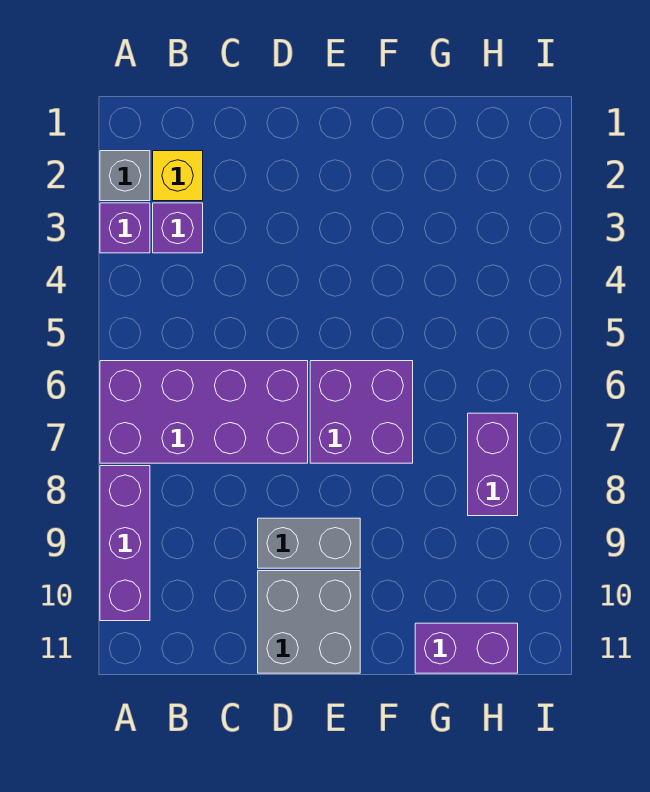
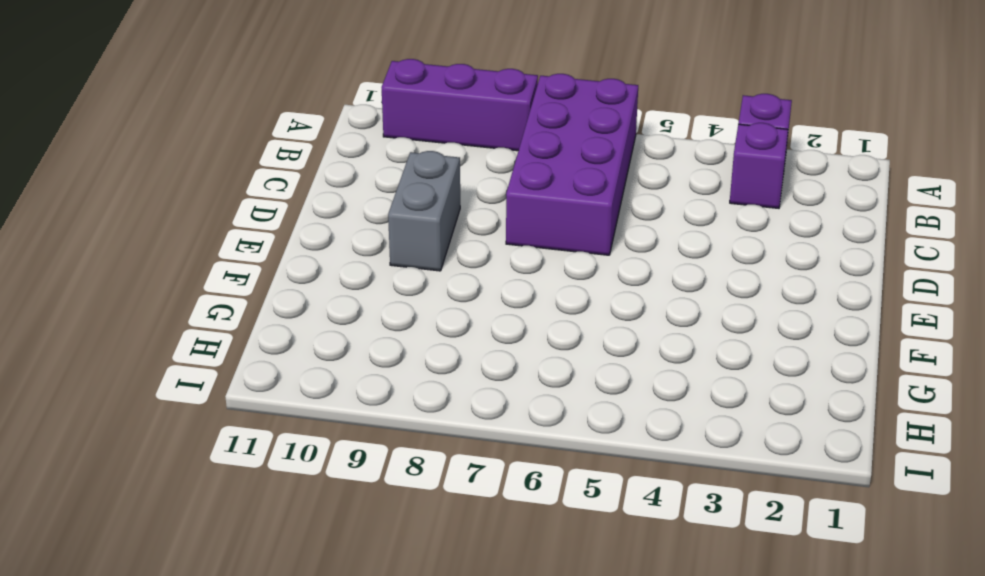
none -> grey 1x1 brick [100,151,150,201]
none -> yellow 1x1 brick [153,151,203,201]

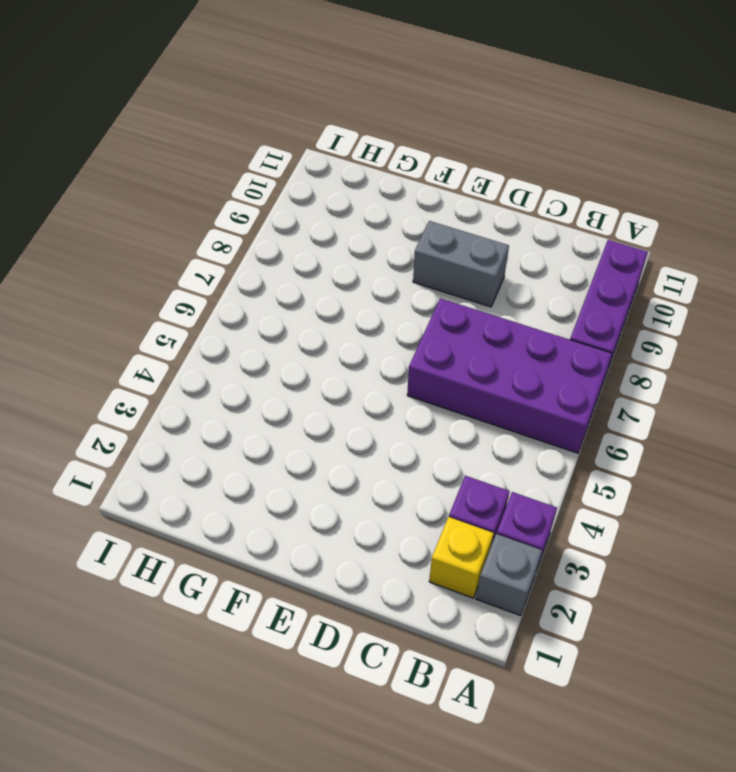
none -> grey 2x2 brick [258,571,360,673]
none -> purple 2x2 brick [310,361,413,463]

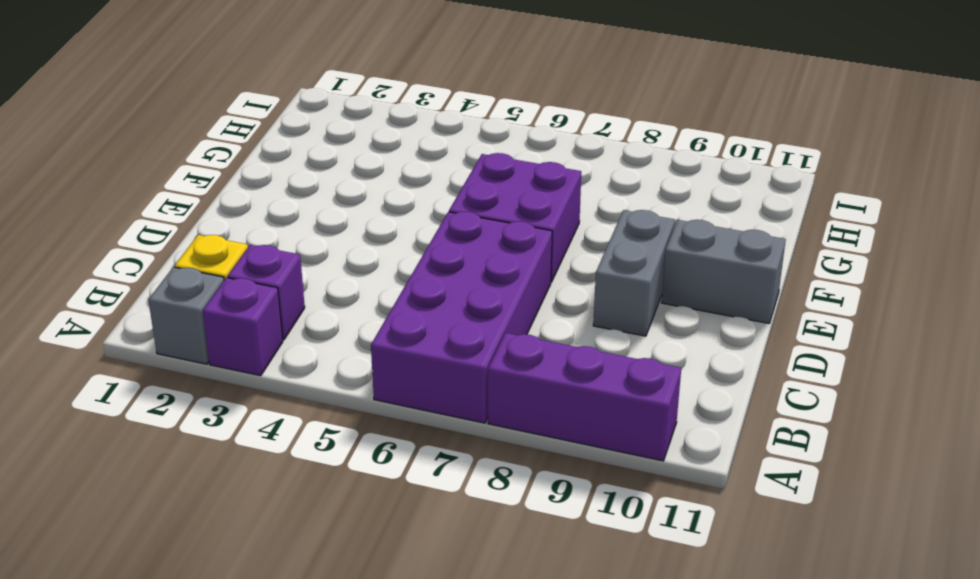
grey 1x2 brick [662,220,786,323] -> grey 2x2 brick [258,571,360,673]
none -> purple 1x2 brick [415,623,518,673]
none -> purple 1x2 brick [468,413,518,516]

